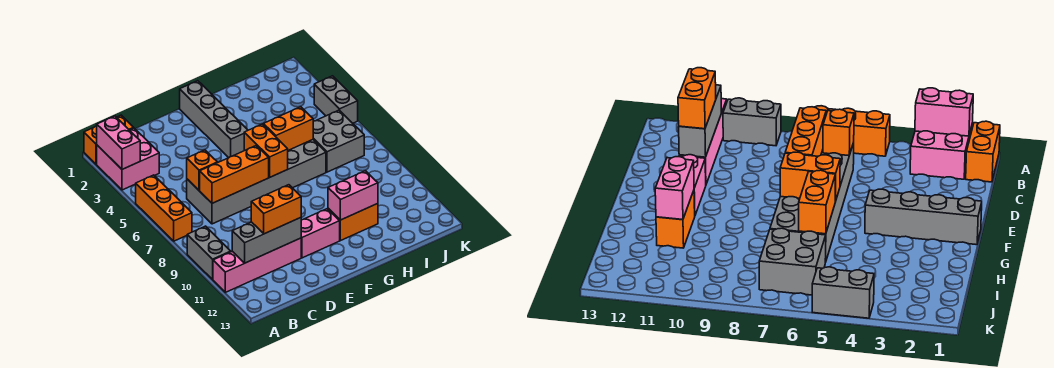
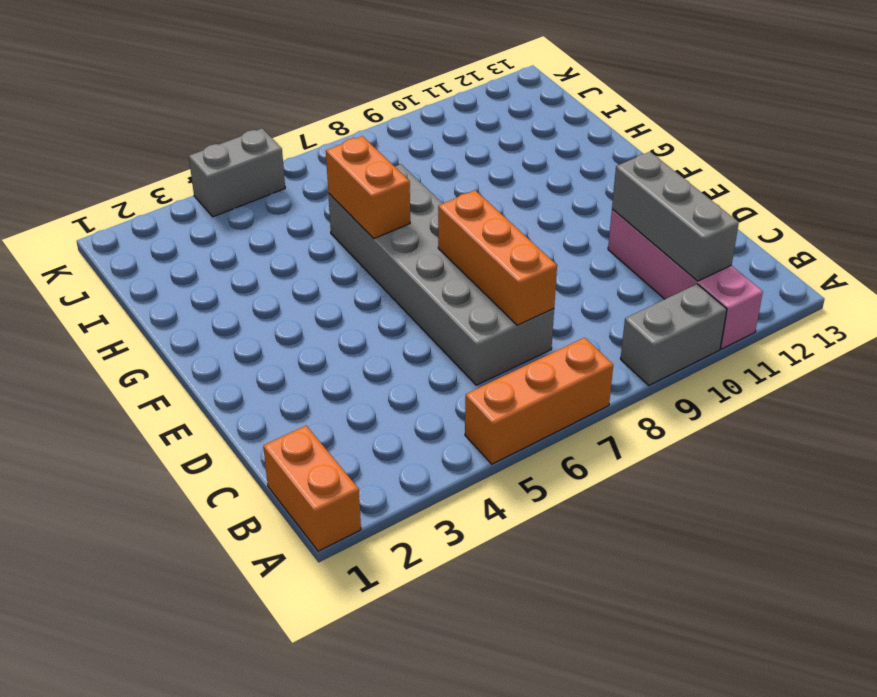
none -> pink 2x2 brick [97,128,159,190]
none -> pink 1x2 brick [301,209,340,258]
none -> grey 1x4 brick [180,81,248,158]

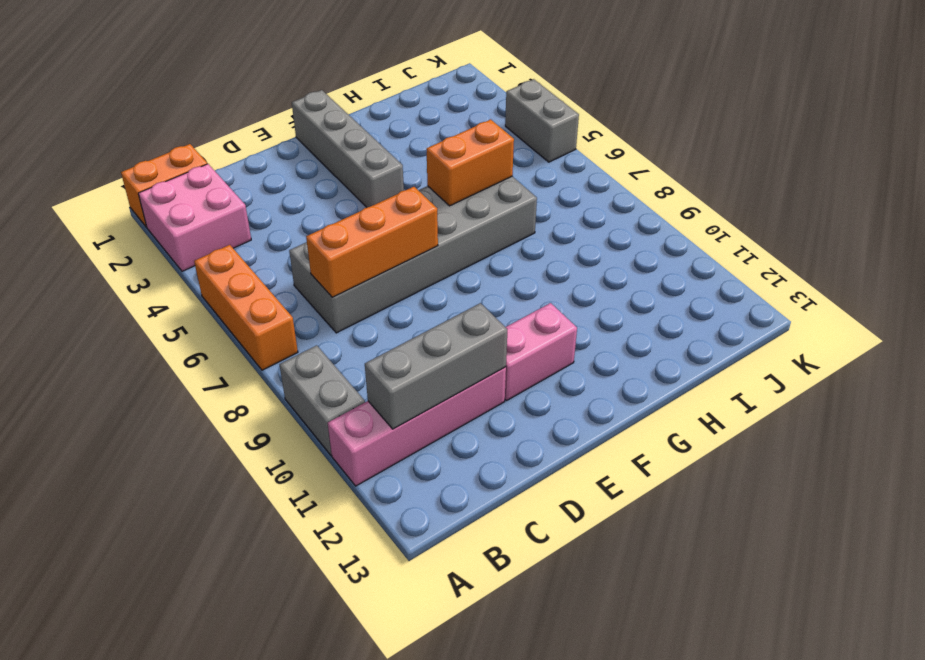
none -> orange 1x2 brick [328,203,378,241]
none -> grey 2x2 brick [313,110,364,172]
none -> pink 1x2 brick [97,116,140,169]

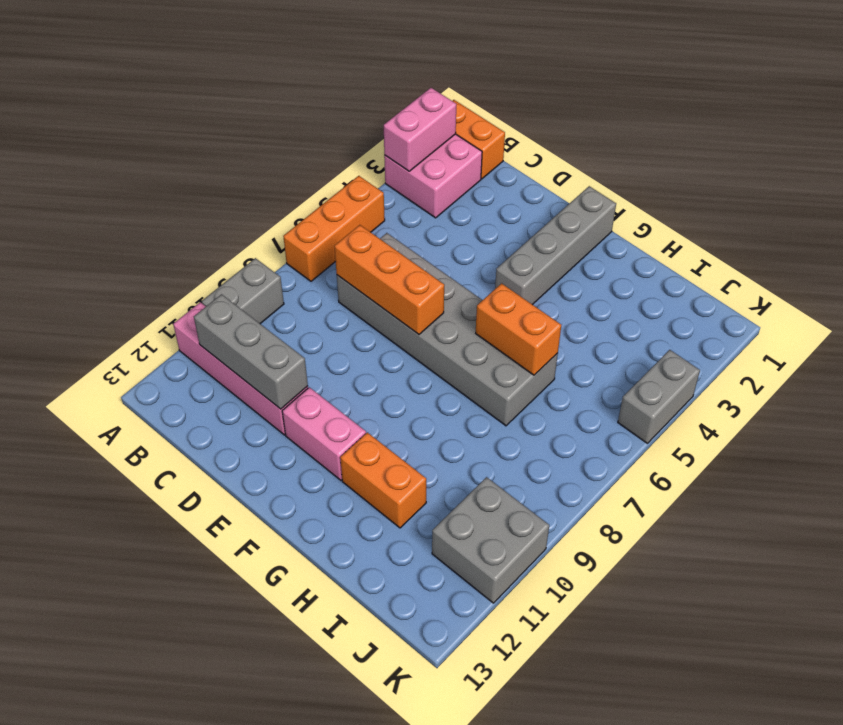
grey 2x2 brick [432,477,549,603] -> grey 2x2 brick moved to [313,110,364,172]
none -> orange 1x1 brick [187,150,217,191]
none -> orange 1x2 brick [244,124,288,178]
none -> pink 1x2 brick [328,171,378,220]

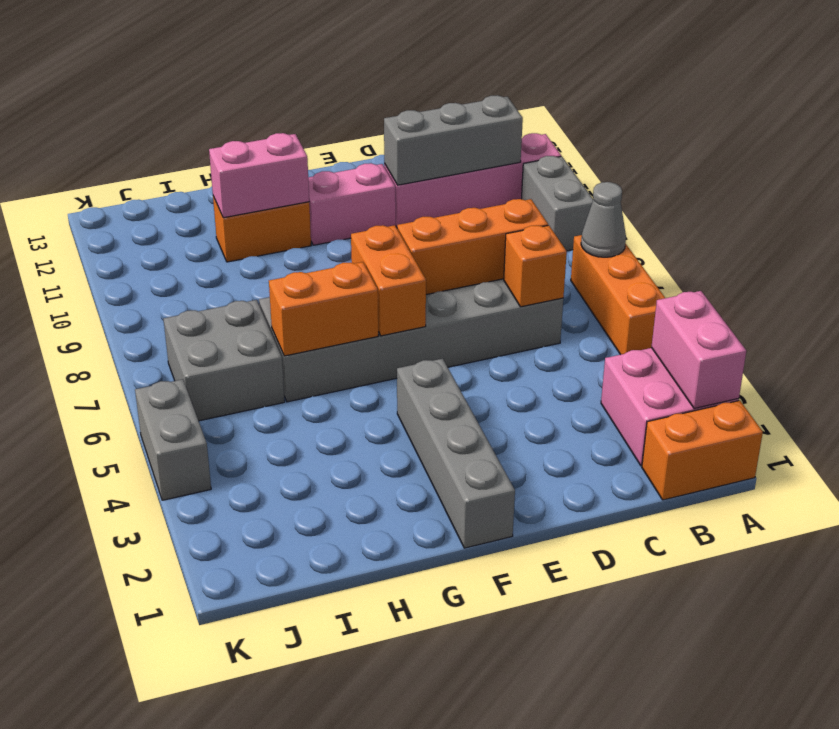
grey 1x1 cone [581,182,626,257] -> none
none -> orange 1x2 brick [251,185,301,234]

